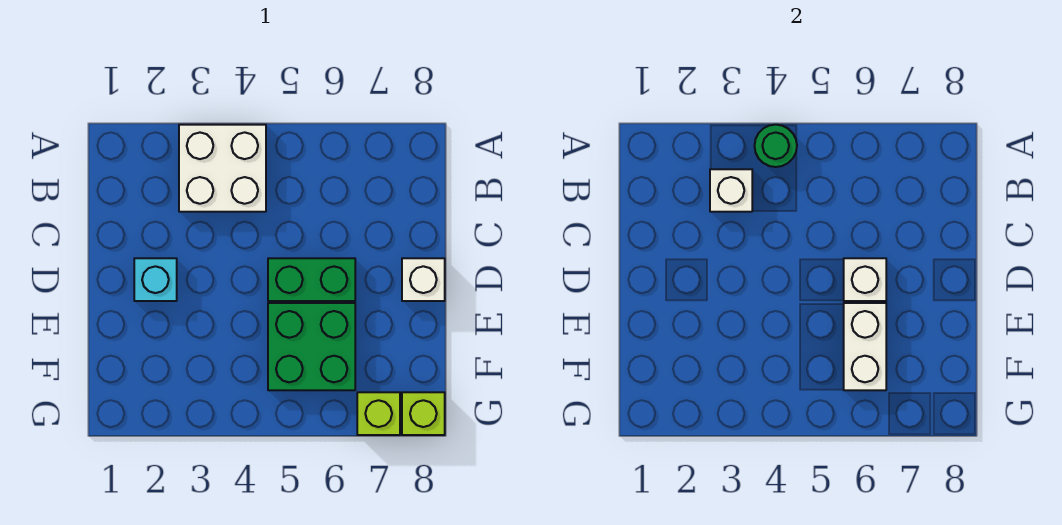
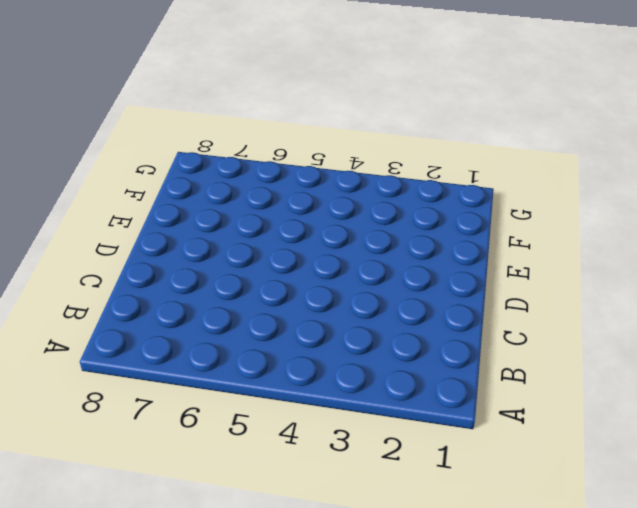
none -> white 2x2 brick [179,125,266,212]
none -> cyan 1x1 brick [134,258,177,301]

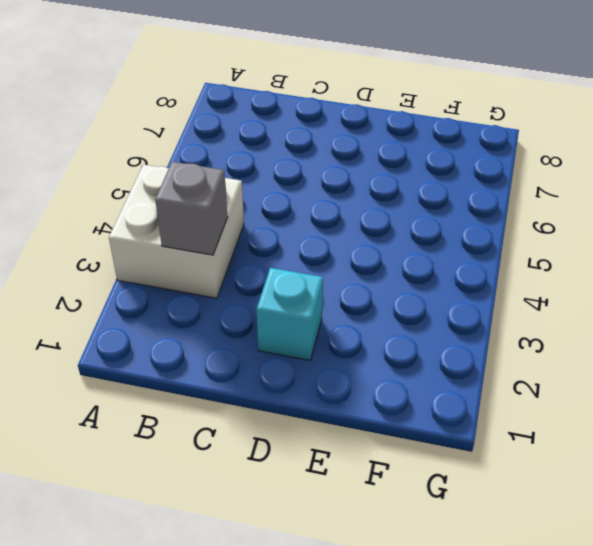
grey 1x1 brick [155,162,228,255] -> white 1x1 brick [710,169,752,212]
none -> green 1x2 brick [268,258,355,301]
none -> white 1x1 brick [402,258,445,301]

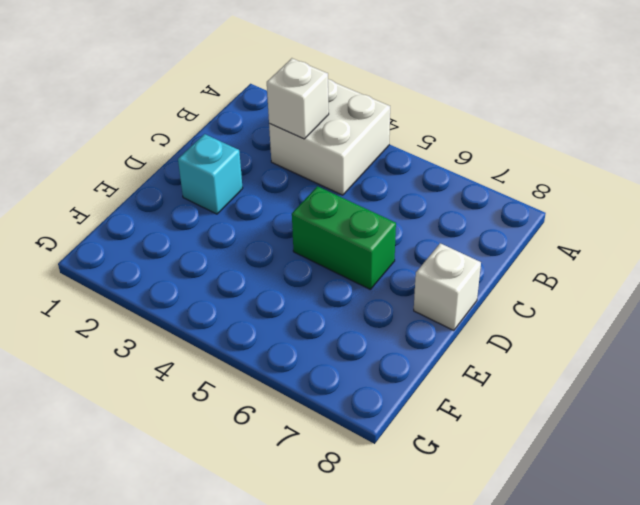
none -> green 2x2 brick [268,303,355,390]
none -> lime 1x1 brick [357,392,400,435]

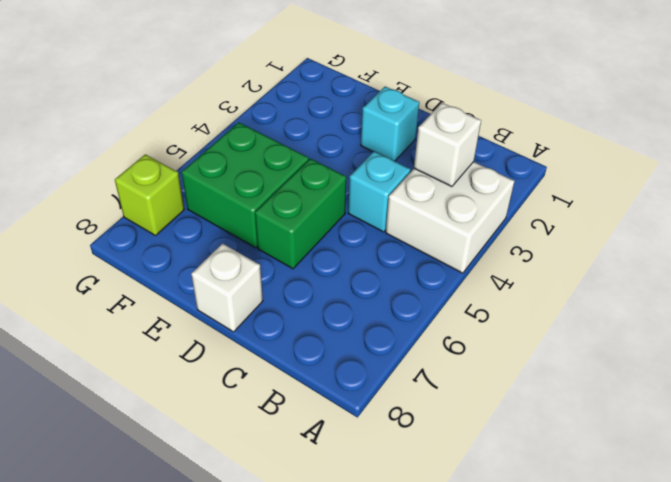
cyan 1x1 brick [348,151,411,232] -> none
none -> lime 1x1 brick [402,392,445,435]
none -> green 1x1 round brick [755,125,797,167]

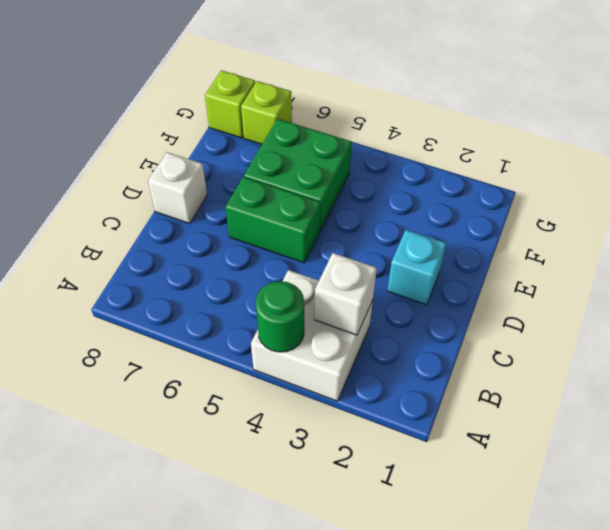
none -> white 1x1 brick [844,258,886,301]
none -> white 1x2 brick [844,303,886,390]

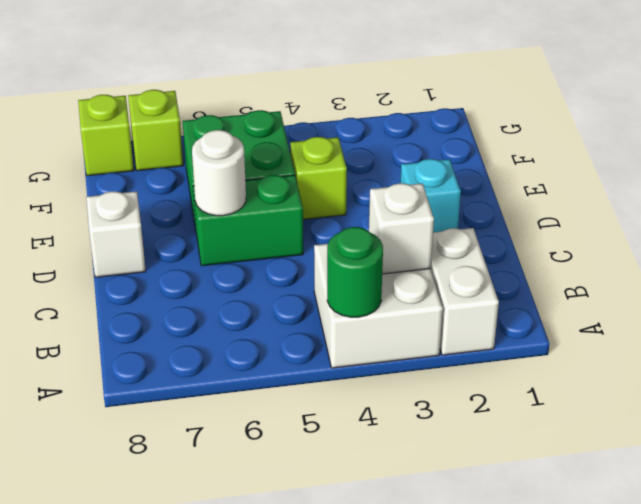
white 1x2 brick [431,228,499,355] -> white 1x2 brick moved to [844,303,886,390]
white 1x1 round brick [192,130,246,216] -> white 1x1 brick [844,258,886,301]
lime 1x1 brick [290,137,347,219] -> none

